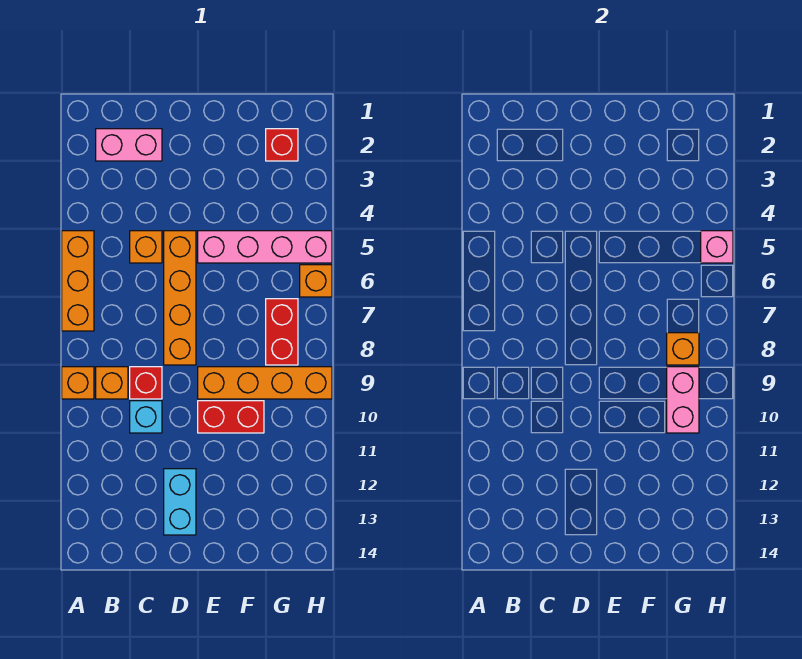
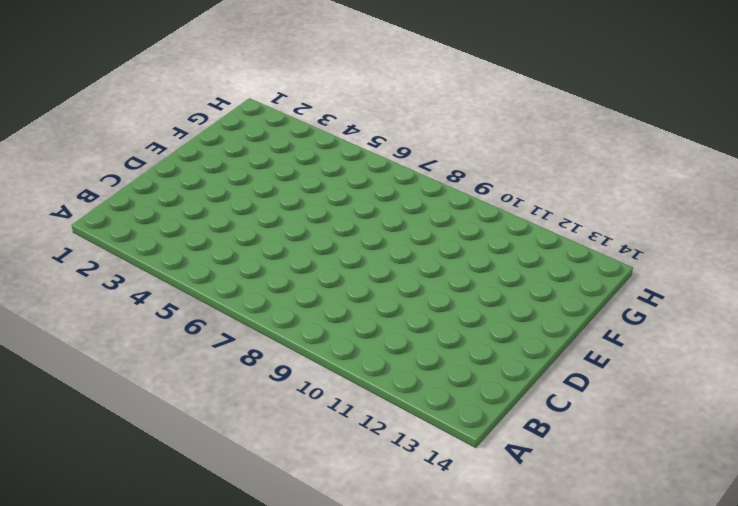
none -> orange 1x3 brick [62,231,94,331]
none -> orange 1x1 brick [62,367,94,399]
none -> pink 1x2 brick [96,129,162,161]

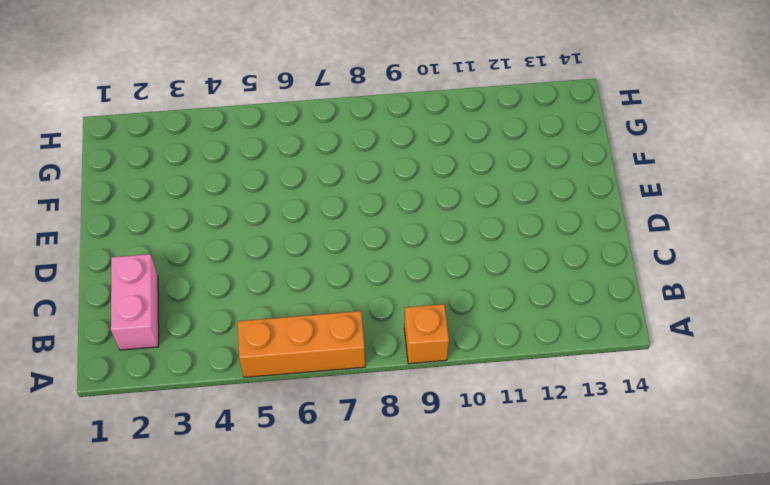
none -> orange 1x1 brick [96,367,128,399]
none -> orange 1x1 brick [130,231,162,263]
none -> red 1x1 brick [130,367,162,399]

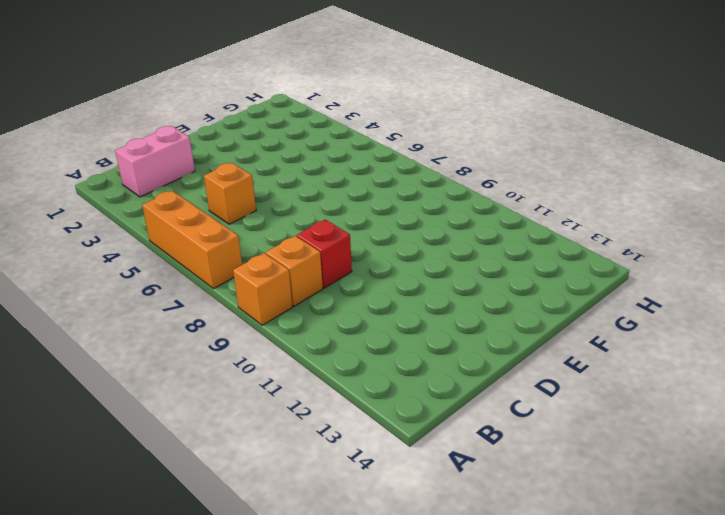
none -> cyan 1x1 brick [130,401,162,433]
none -> orange 1x4 brick [164,231,196,365]
none -> cyan 1x2 brick [164,469,196,535]

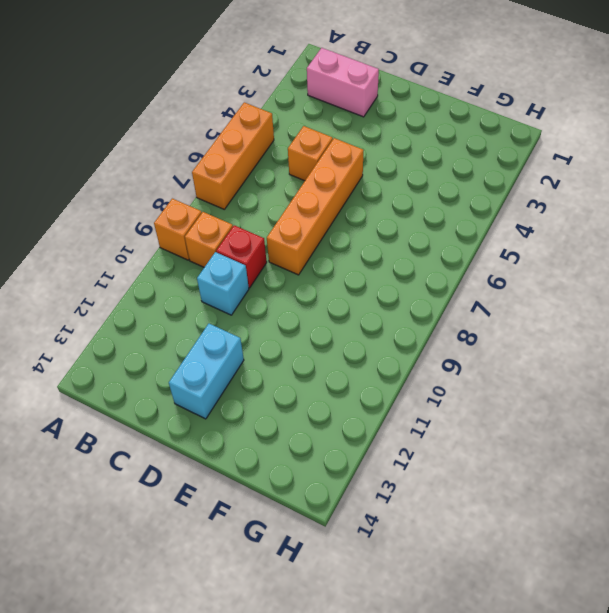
none -> pink 1x4 brick [198,231,332,263]
none -> orange 1x4 brick [198,367,332,399]
none -> red 1x2 brick [198,401,264,433]

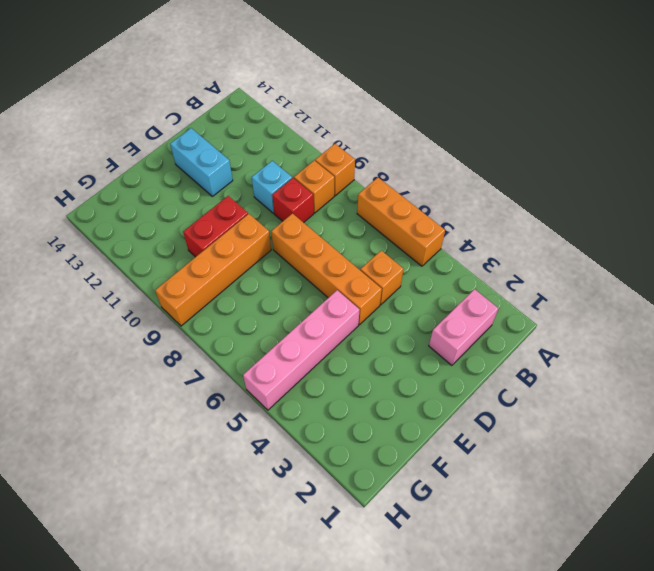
none -> red 1x1 brick [266,129,298,161]
none -> red 1x2 brick [266,299,298,365]
none -> orange 1x1 brick [300,265,332,297]

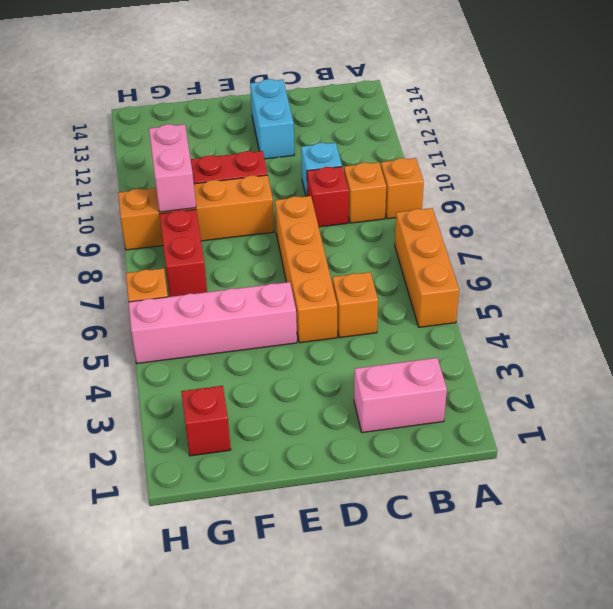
none -> orange 1x1 brick [667,333,699,365]
none -> pink 1x1 brick [701,231,733,263]

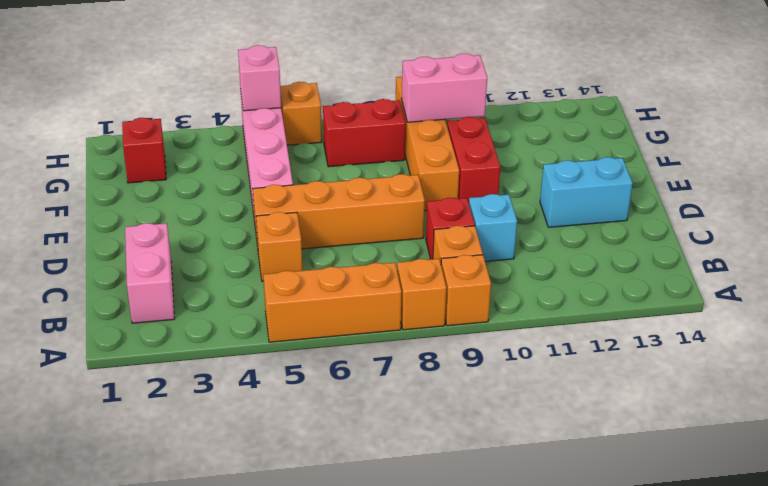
orange 1x1 brick [397,259,446,330] -> orange 1x1 brick moved to [667,333,699,365]

